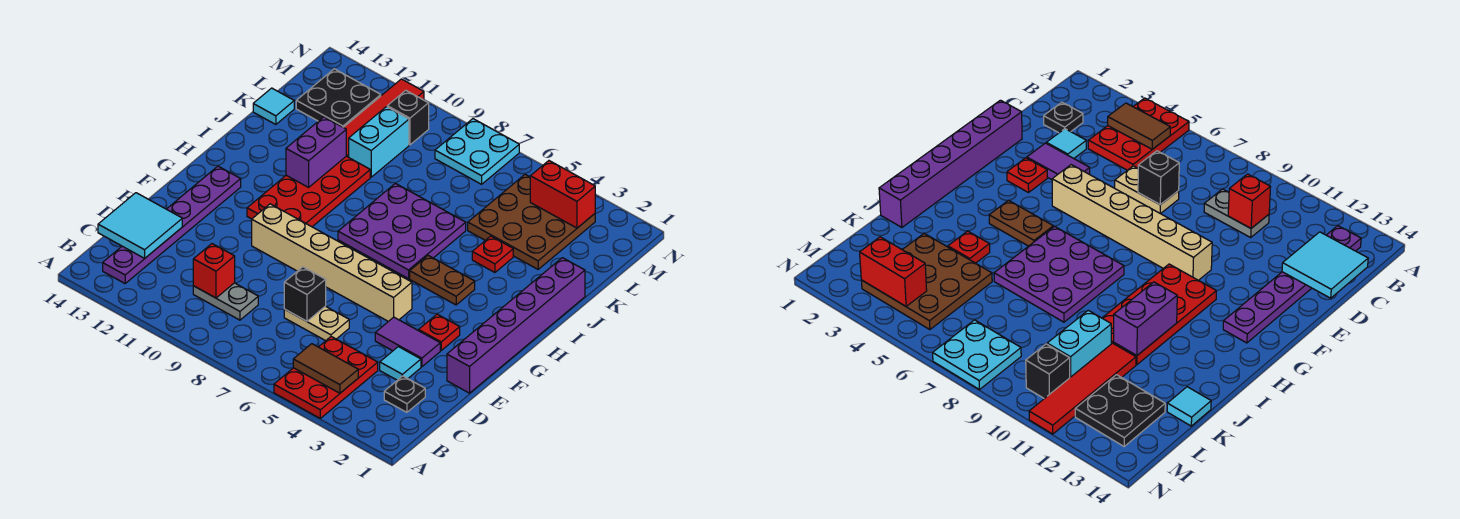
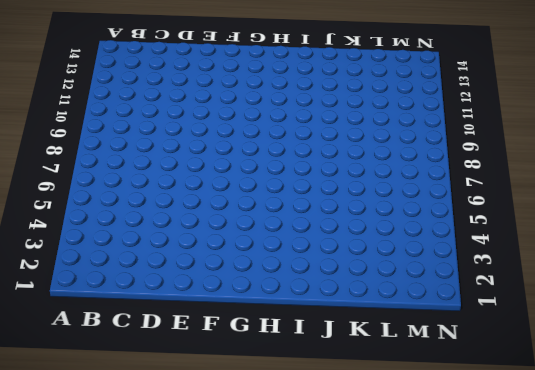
none -> red 2x3 plate [274,337,378,418]
none -> purple 1x6 plate [103,166,241,283]
none -> black 1x1 plate [384,376,425,412]

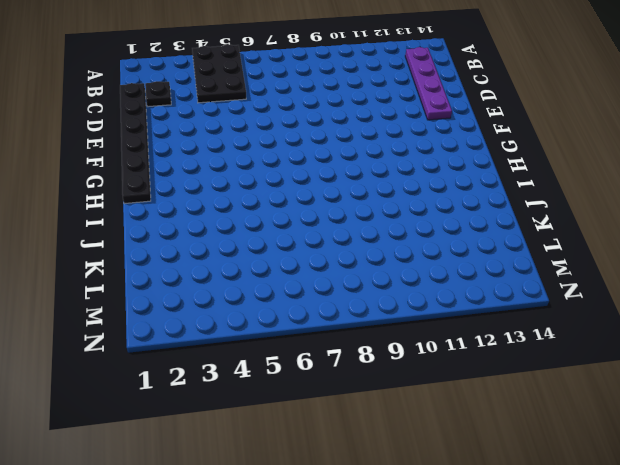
black 2x3 plate [192,44,246,103] -> red 2x3 plate [274,337,378,418]
purple 1x4 plate [405,47,452,120] -> purple 1x6 plate [103,166,241,283]
black 1x6 plate [120,83,151,204] -> purple 1x6 brick [447,258,585,393]
none -> grey 1x2 plate [193,283,258,320]
none -> cyan 1x1 tile [380,347,421,380]
none -> tan 1x2 plate [284,306,349,341]

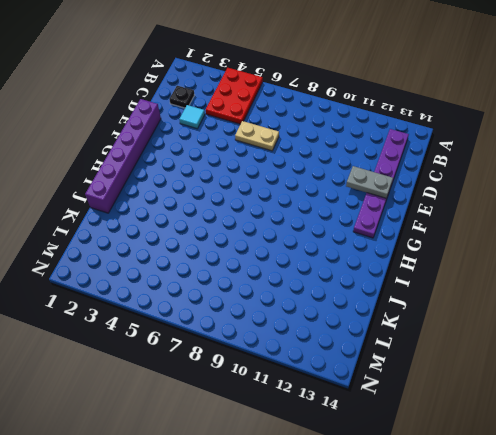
grey 1x2 plate [346,166,393,198] -> grey 1x2 plate moved to [193,283,258,320]
none -> purple 1x2 tile [375,317,440,367]
none -> red 1x1 plate [419,314,460,350]
none -> tan 1x6 brick [252,204,412,322]

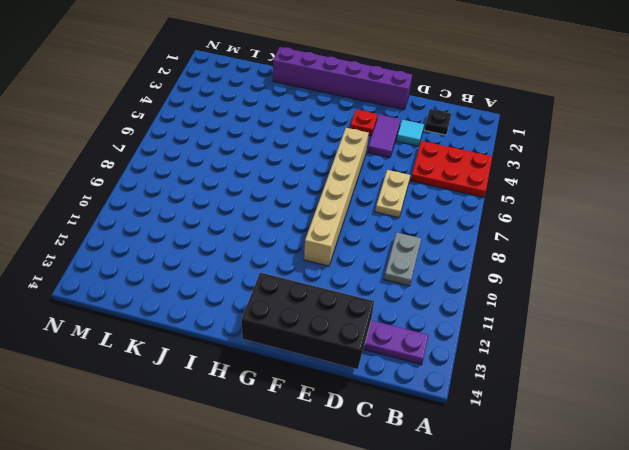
black 2x4 brick [241,272,374,369] -> cyan 2x2 tile [98,193,182,258]
none -> red 2x4 plate [247,156,370,227]
none -> brown 1x2 plate [410,255,475,305]
none -> purple 3x3 plate [338,183,466,279]

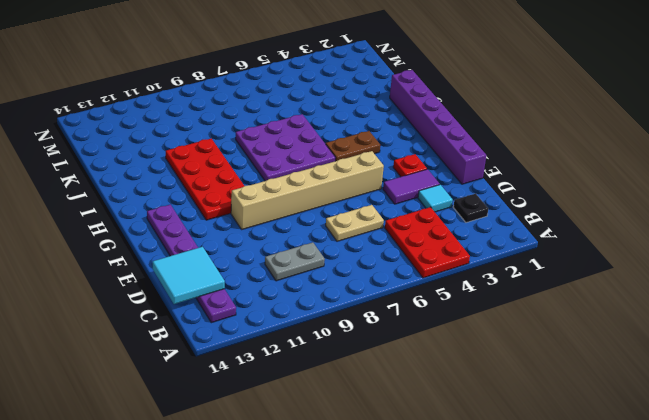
none -> red 1x1 plate [472,236,513,272]
none -> brown 3x3 plate [468,174,595,269]
none -> cyan 1x2 brick [349,107,409,177]

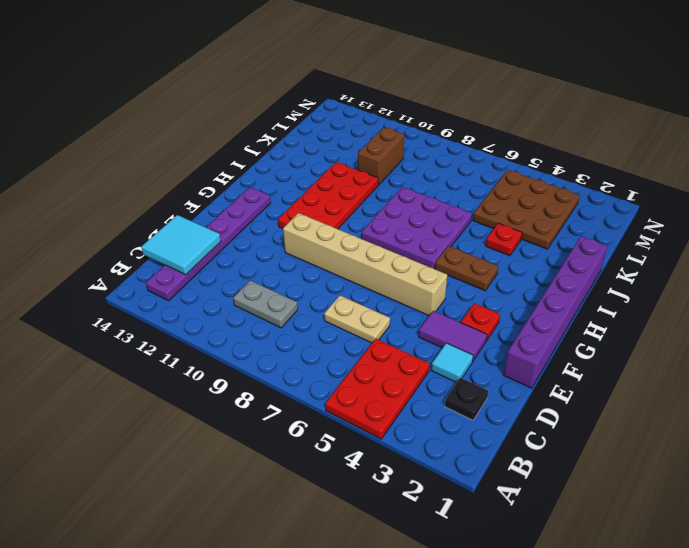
brown 1x2 brick [358,127,405,185] -> cyan 1x2 brick [349,107,409,177]
none -> red 1x4 tile [344,79,424,157]
none -> cyan 1x1 tile [253,88,294,125]
none -> black 2x2 plate [296,69,381,127]

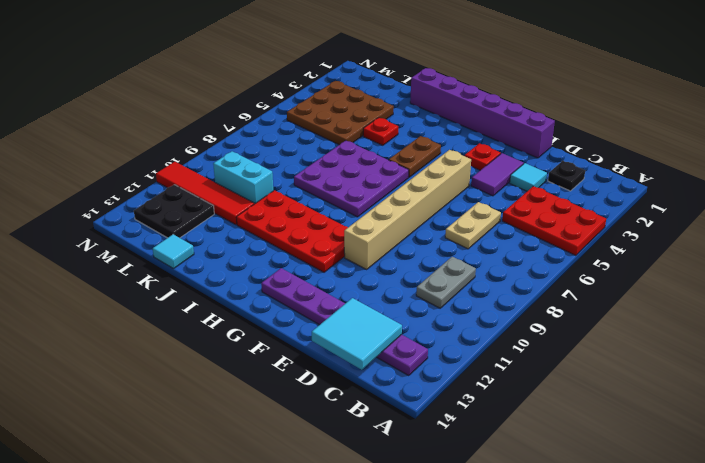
none -> cyan 2x2 plate [435,119,519,184]
none -> black 1x1 brick [387,91,429,145]
none -> brown 1x2 tile [293,344,358,393]

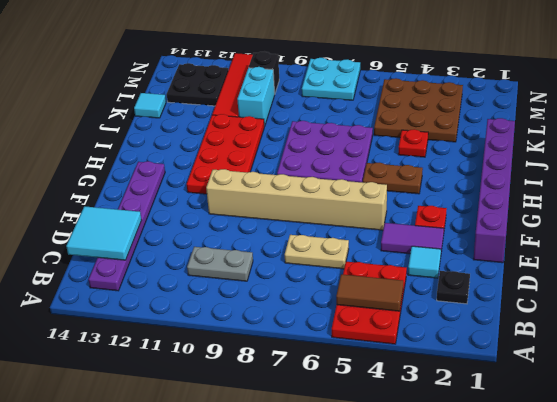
none -> red 1x1 brick [193,244,235,298]
none -> black 1x1 brick [284,267,326,321]
none -> purple 1x2 brick [286,117,346,187]

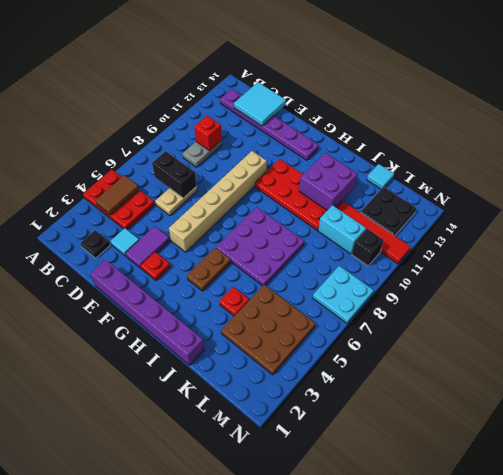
black 1x2 brick [152,151,196,198] -> black 1x1 brick [284,267,326,321]
purple 2x2 brick [299,153,358,210] -> purple 1x2 brick [286,117,346,187]
none -> red 1x2 brick [530,161,595,228]

